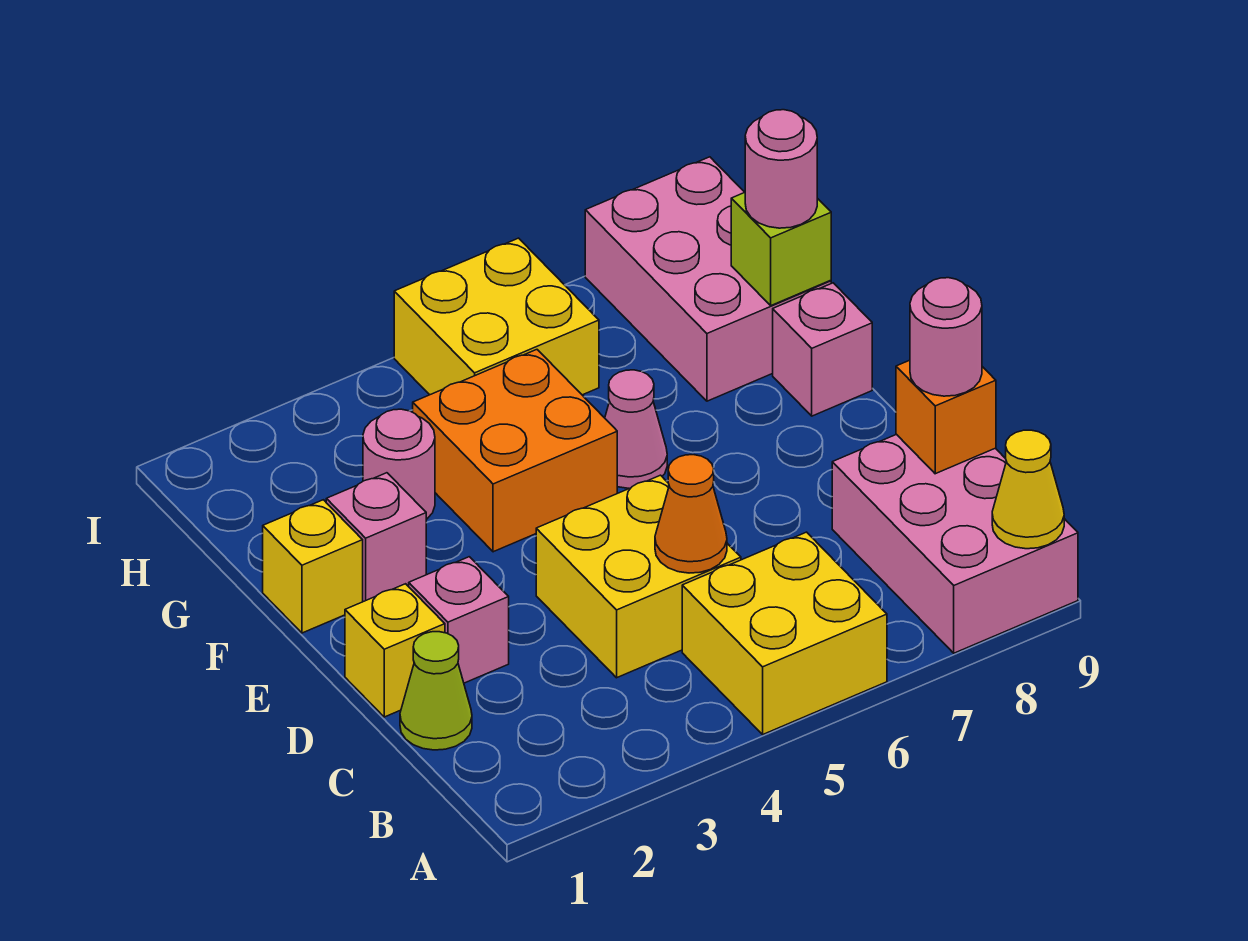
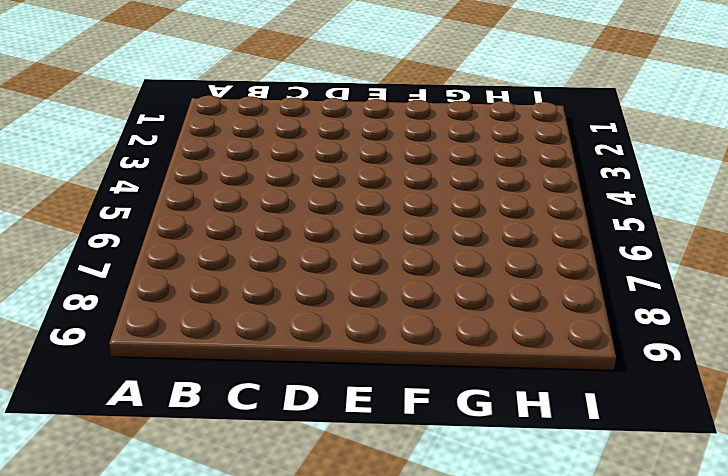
none -> yellow 2x2 brick [682,532,887,734]
none -> pink 2x3 brick [832,434,1078,653]
none -> lime 1x1 cone [400,632,472,750]

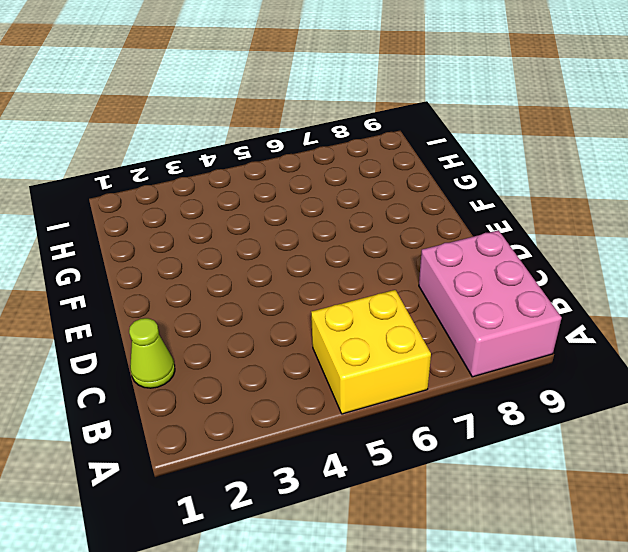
none -> yellow 2x2 brick [536,475,741,678]
none -> yellow 1x1 brick [345,584,445,717]
none -> pink 1x1 brick [409,557,509,683]

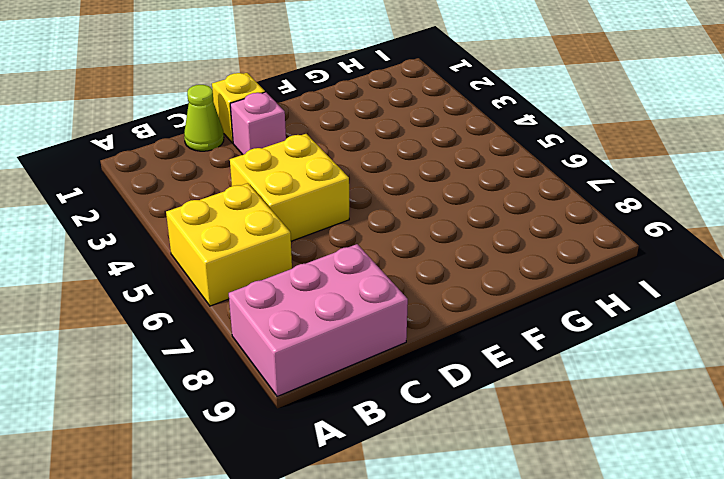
none -> yellow 1x1 brick [263,500,363,633]
none -> pink 1x1 brick [326,473,426,602]
none -> orange 2x2 brick [413,350,617,552]

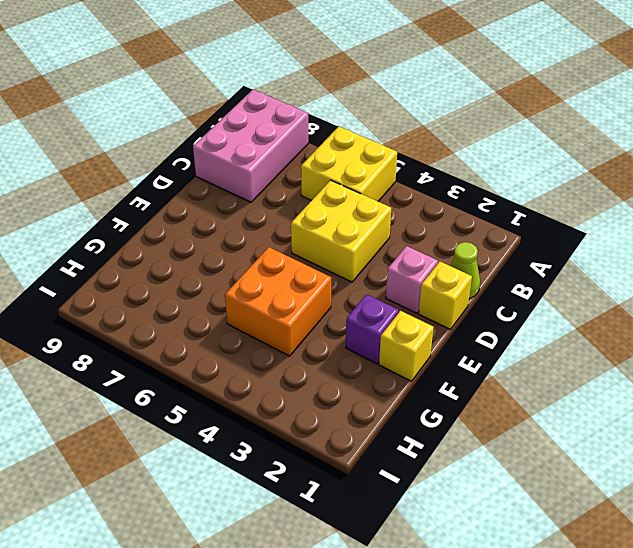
purple 1x1 brick [346,294,399,364] -> pink 1x1 brick [326,473,426,602]
none -> pink 1x1 cone [605,370,667,488]
none -> pink 1x1 brick [773,283,872,416]
none -> pink 1x1 round brick [363,409,435,519]

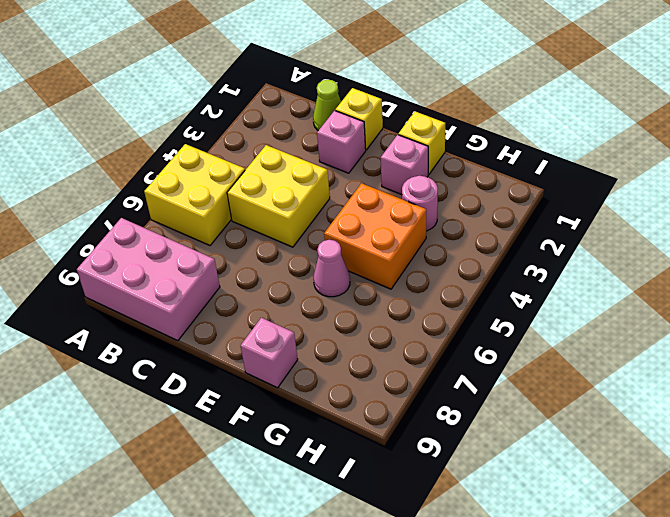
none -> pink 2x3 brick [585,157,831,401]
none -> yellow 2x2 brick [394,238,599,395]
none -> yellow 1x1 cone [992,430,1064,549]

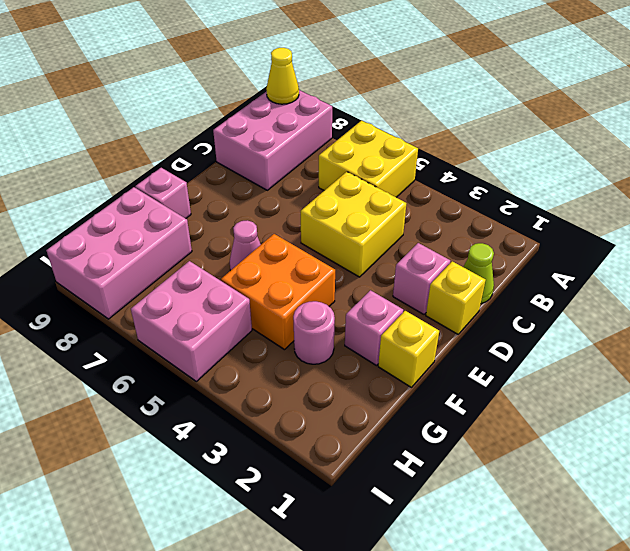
pink 2x2 brick [131,261,252,381] -> yellow 2x2 brick [394,238,599,395]
none -> orange 1x1 cone [655,455,727,573]
none -> orange 1x1 brick [896,360,996,474]
none -> lime 1x1 brick [731,193,831,305]

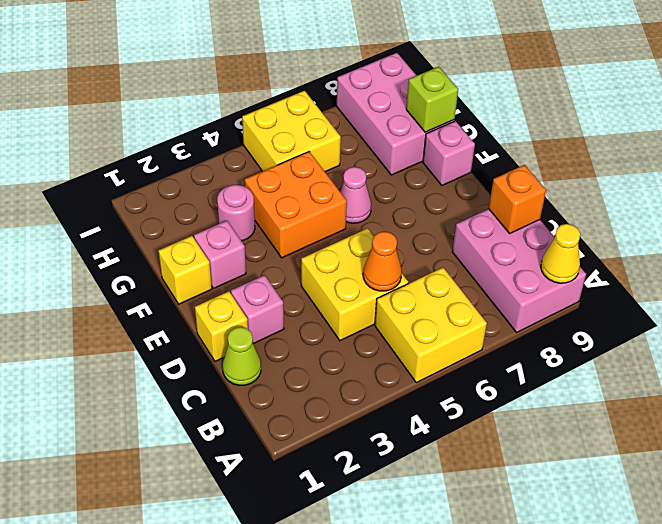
none -> pink 1x1 round brick [910,278,982,396]
none -> pink 1x1 round brick [745,110,817,228]

